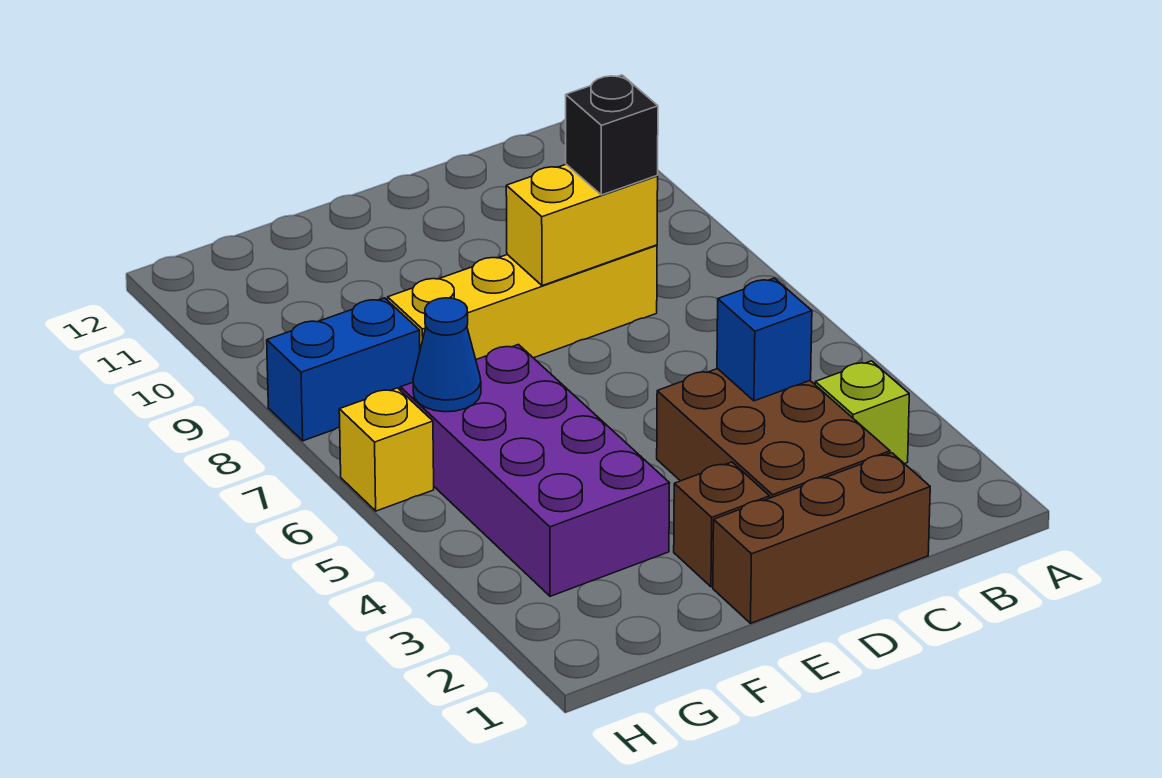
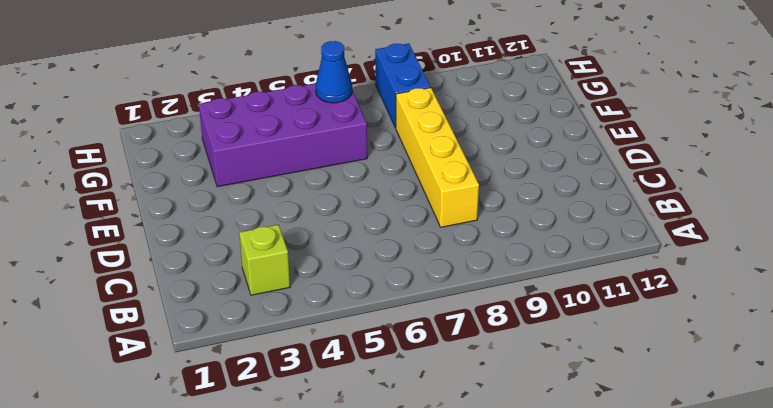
none -> brown 1x3 brick [713,453,930,623]
none -> brown 2x3 brick [657,369,890,498]
none -> brown 1x1 brick [674,462,770,587]

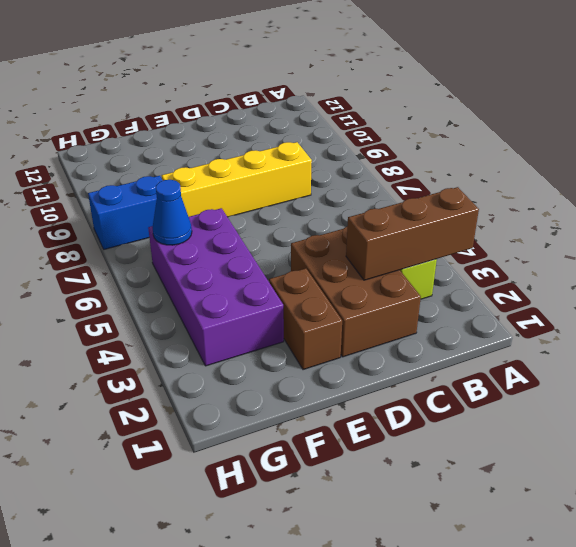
brown 1x3 brick [346,187,479,280] -> brown 1x3 brick moved to [713,453,930,623]
brown 1x2 brick [269,268,342,370] -> brown 1x1 brick [674,462,770,587]
none -> yellow 1x1 brick [339,388,434,511]
none -> blue 1x1 brick [717,278,812,401]
none -> yellow 1x2 brick [506,164,658,286]

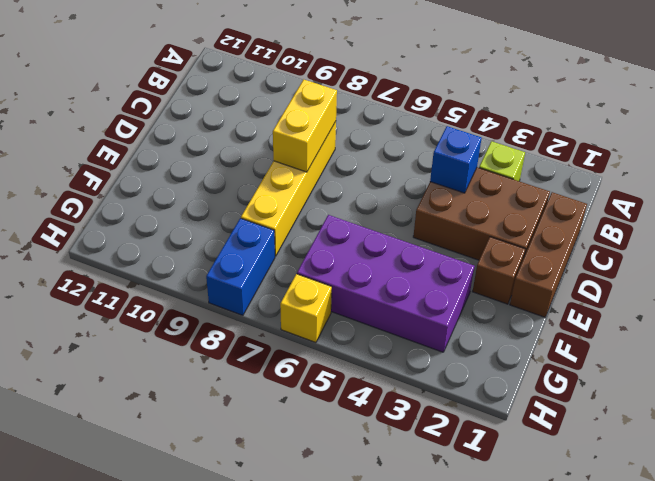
none -> blue 1x1 cone [413,298,481,412]
none -> black 1x1 brick [566,75,658,195]

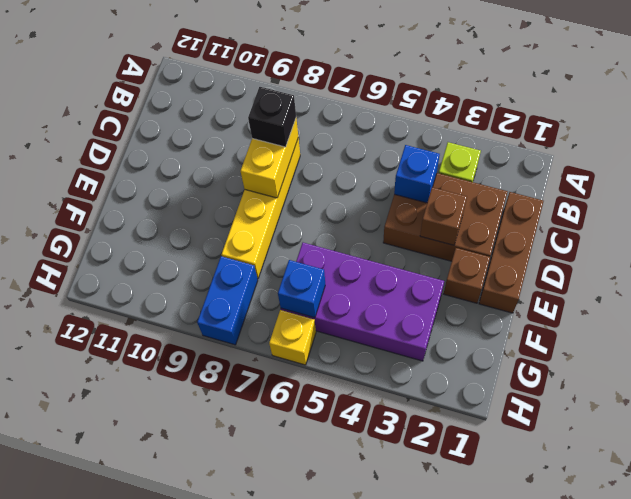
brown 1x1 brick [420,187,467,245] -> none
blue 1x1 brick [278,260,325,318] -> blue 1x1 cone [413,298,481,412]

